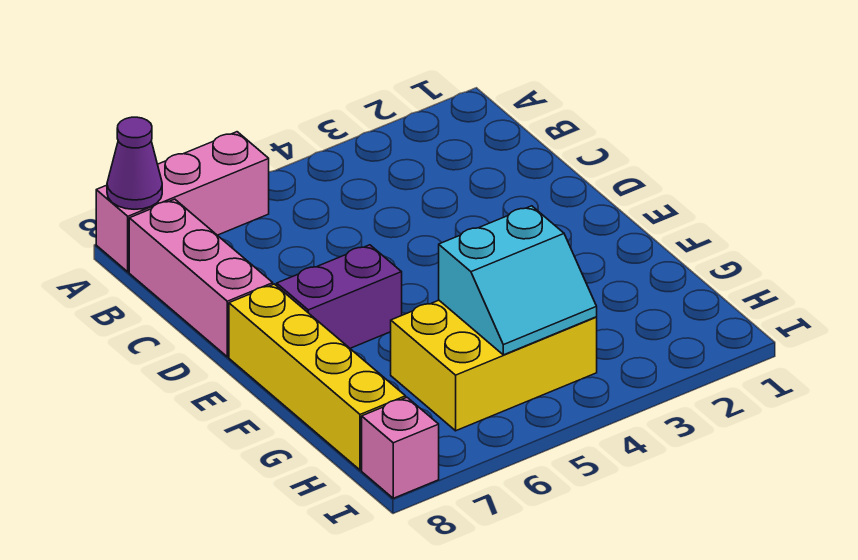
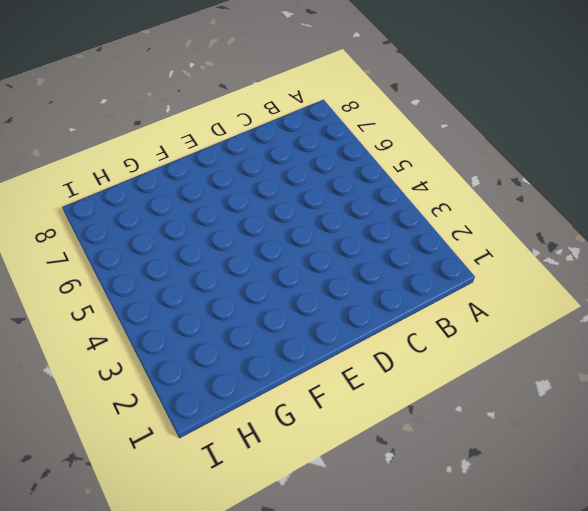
none -> pink 1x3 brick [96,132,269,272]
none -> pink 1x3 brick [129,199,273,357]

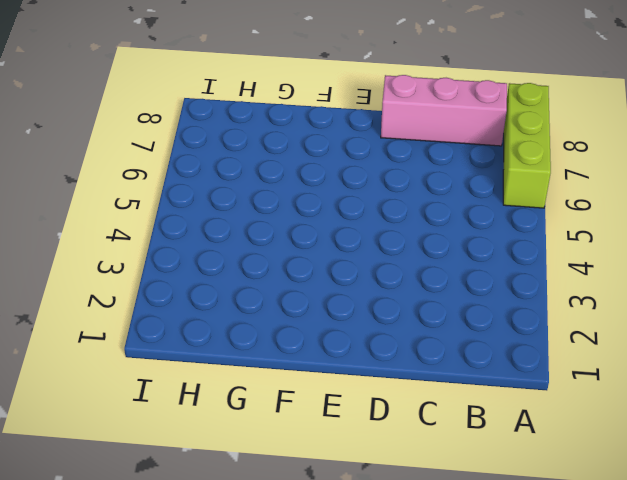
lime 1x3 brick [503,83,551,208] -> pink 1x3 brick [96,132,269,272]
none -> purple 1x2 brick [277,245,402,348]
none -> yellow 1x4 brick [229,284,406,470]

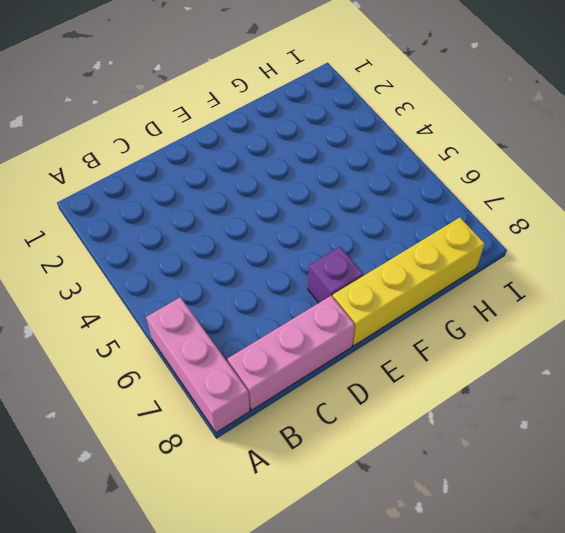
purple 1x1 brick [308,247,363,303] -> purple 1x2 brick [277,245,402,348]
none -> yellow 2x3 brick [391,300,597,431]
none -> pink 1x1 brick [362,398,439,498]

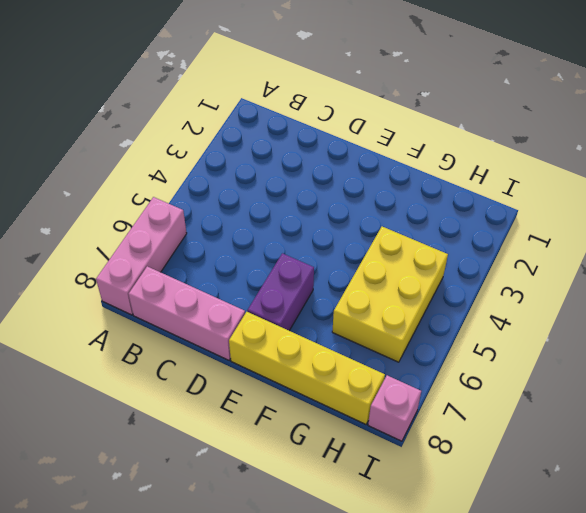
none -> purple 1x1 cone [107,117,162,209]
none -> cyan 2x2 slope [439,206,597,355]

